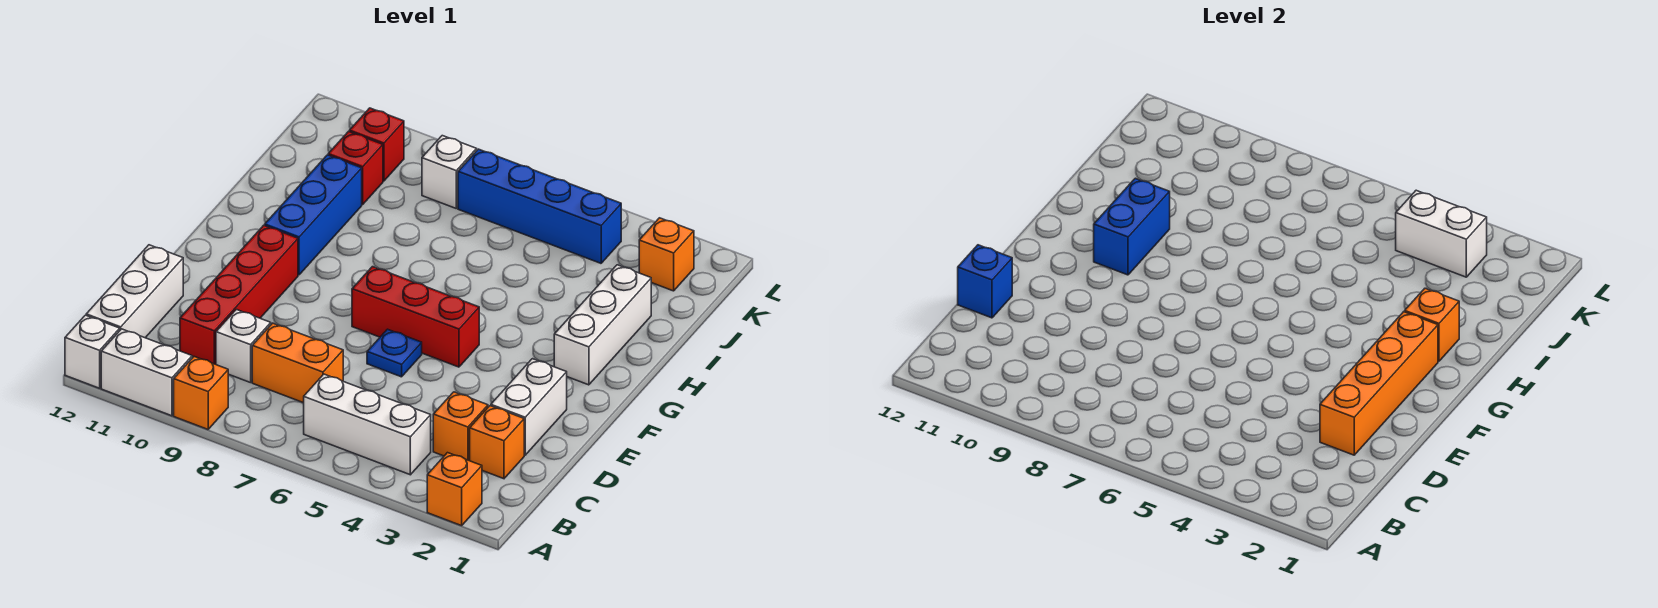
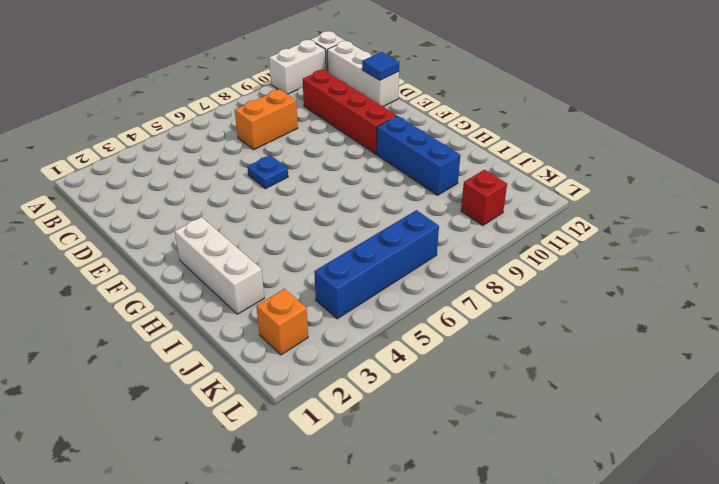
blue 1x1 tile [362,52,399,80] -> blue 1x1 brick [958,245,1012,318]
none -> orange 1x1 brick [427,453,482,526]
none -> orange 1x1 brick [174,357,228,429]
none -> white 1x3 brick [304,374,431,475]

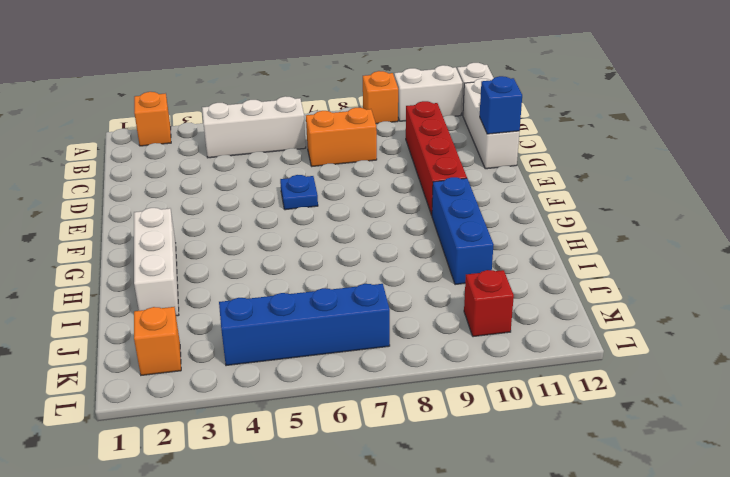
none -> orange 1x1 brick [470,406,524,479]
none -> orange 1x1 brick [433,392,488,461]
none -> white 1x1 brick [216,310,271,383]

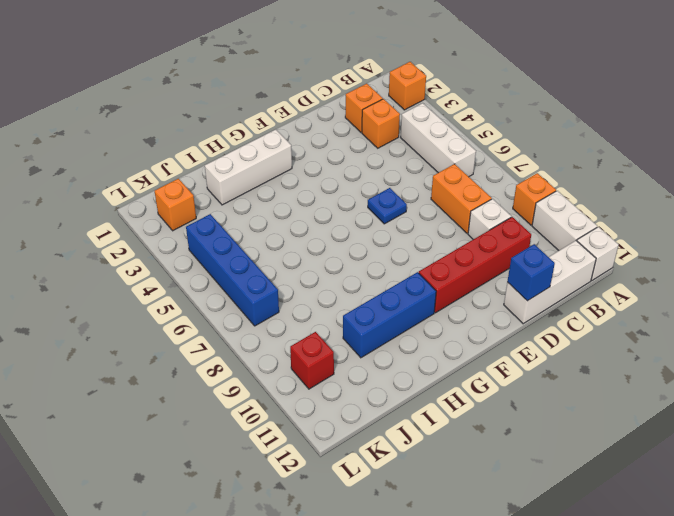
none -> white 1x2 brick [491,359,567,455]
none -> red 1x3 brick [352,267,479,367]
none -> red 1x1 brick [328,131,383,205]

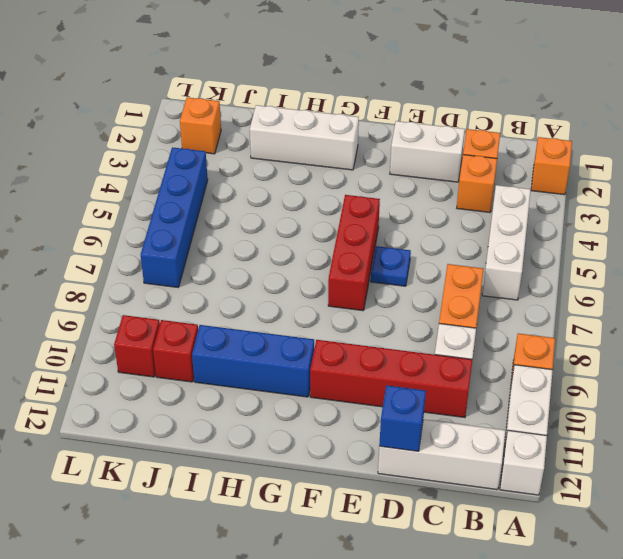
none -> white 1x1 brick [422,136,477,208]
none -> orange 1x4 brick [1320,312,1438,455]
none -> blue 1x2 brick [1094,178,1170,275]

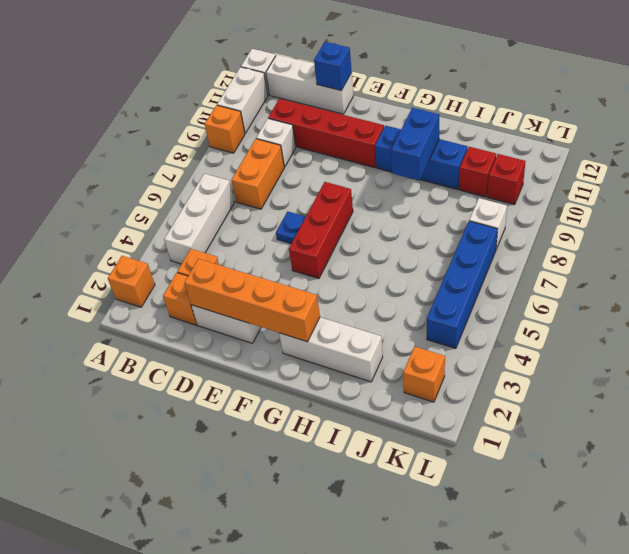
blue 1x2 brick [391,108,440,181] -> blue 1x2 brick turned to [1094,178,1170,275]
none -> orange 1x1 brick [1405,288,1459,361]
none -> white 1x2 brick [1396,190,1487,277]

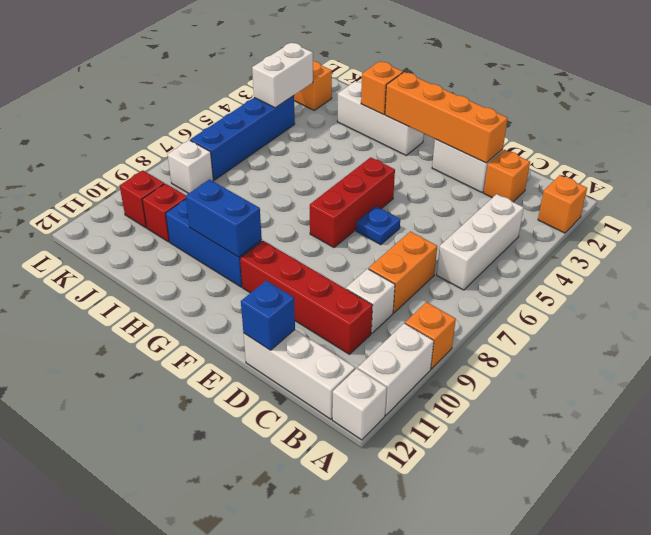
none -> orange 1x1 brick [433,392,488,461]

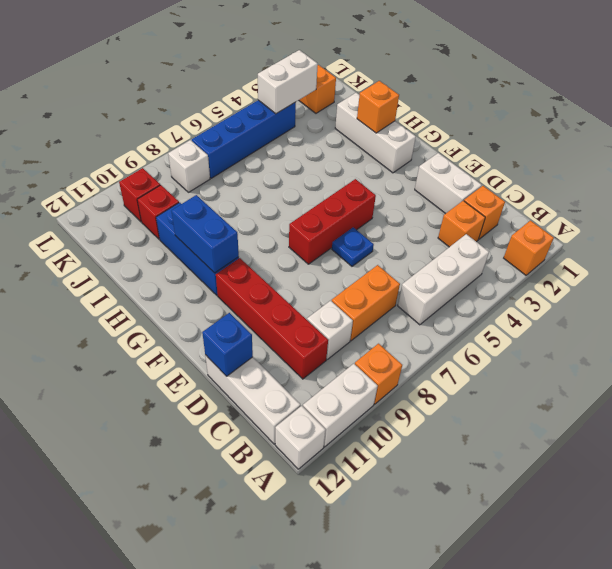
none -> orange 1x4 brick [1320,312,1438,455]

